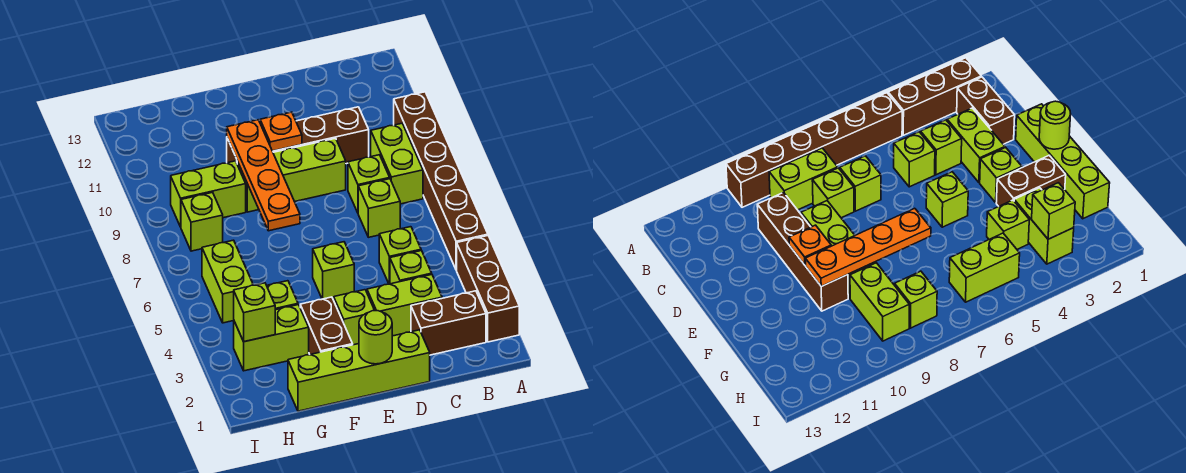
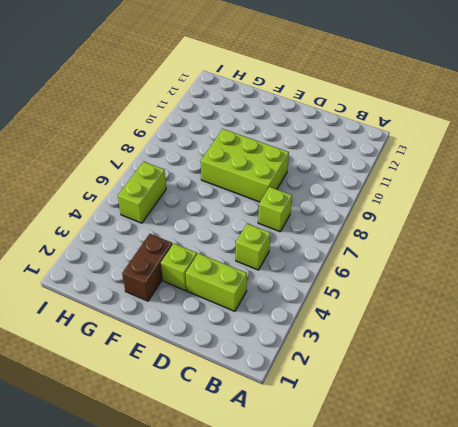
lime 2x3 brick [201,129,289,202] -> lime 1x3 brick [237,138,346,212]
none -> brown 1x3 brick [457,236,519,342]
none -> brown 1x6 brick [394,92,488,270]
none -> brown 1x2 brick [411,291,486,355]

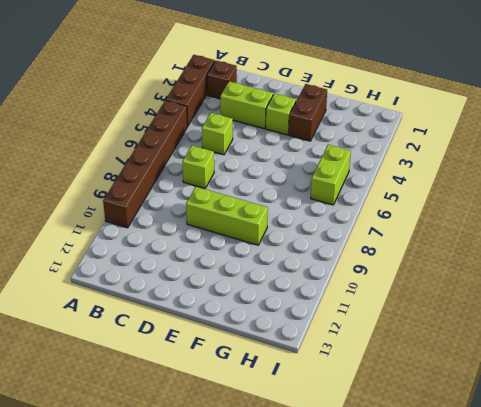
brown 1x1 brick [207,61,237,99] -> brown 1x2 brick [411,291,486,355]
none -> lime 1x2 brick [371,123,423,204]
none -> lime 1x1 brick [390,250,432,284]
none -> lime 1x1 brick [348,155,390,213]

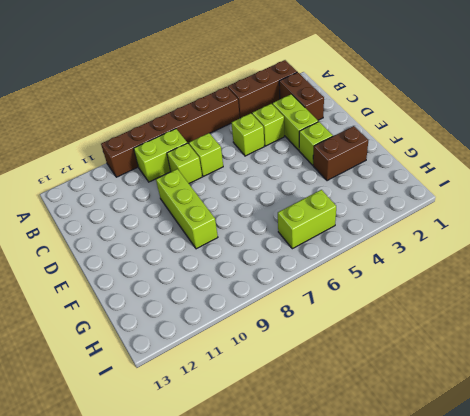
none -> brown 1x4 brick [227,107,369,164]
none -> lime 1x4 brick [288,330,430,411]
none -> lime 1x1 brick [313,242,354,299]

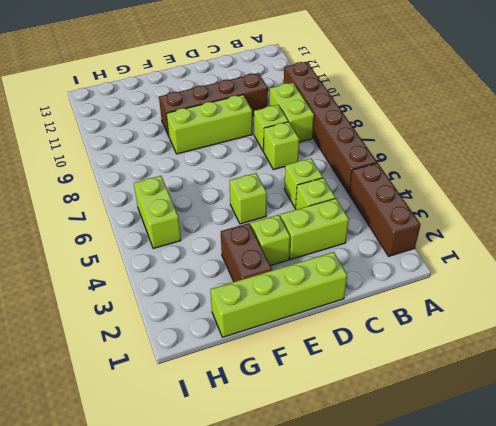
none -> brown 1x2 brick [411,291,486,355]
none -> lime 1x2 brick [234,305,309,371]
none -> lime 1x1 brick [267,281,298,310]

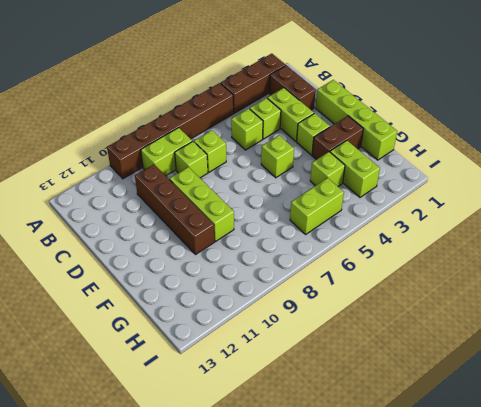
none -> lime 1x2 brick [171,161,246,227]
none -> lime 1x1 brick [181,192,223,251]
none -> lime 1x1 round brick [359,311,392,364]

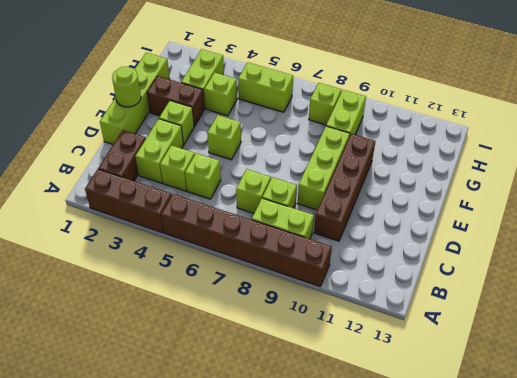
none -> orange 1x1 plate [260,112,302,151]
none -> orange 1x4 plate [227,120,300,231]
none -> lime 1x1 brick [234,283,275,342]

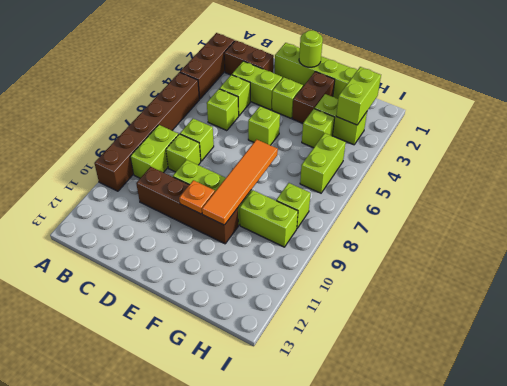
orange 1x4 tile [202,139,278,225] -> orange 1x4 plate [227,120,300,231]
lime 1x2 brick [336,67,381,125] -> lime 1x1 brick [234,283,275,342]

